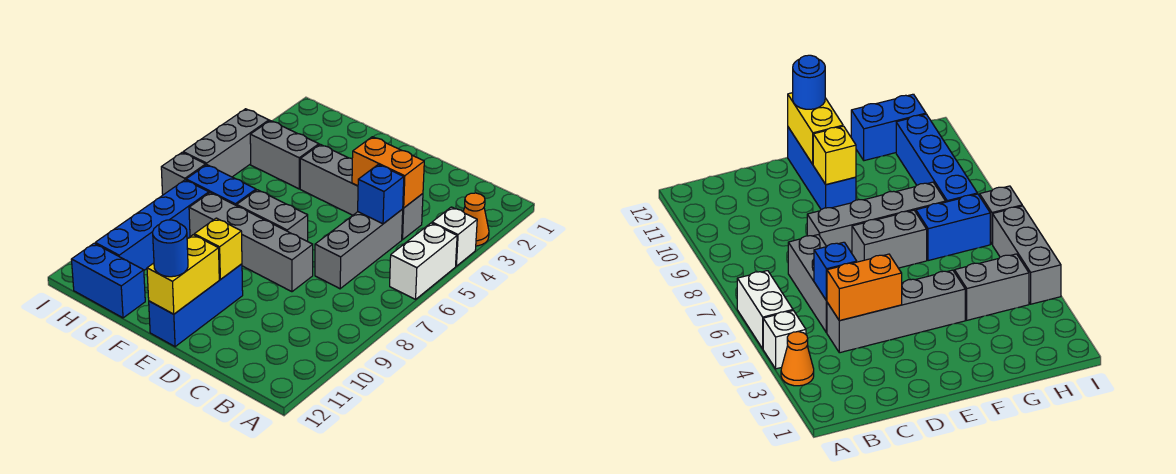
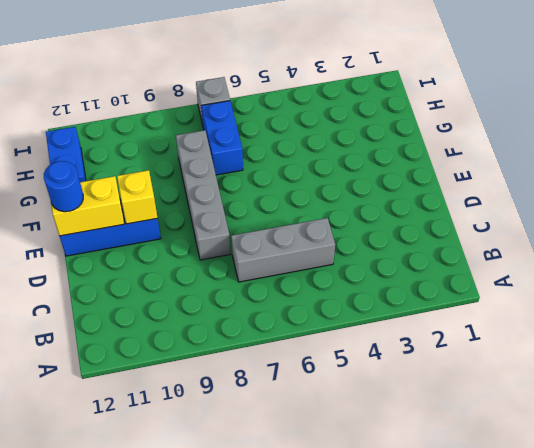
none -> orange 1x1 cone [463,193,489,246]
none -> white 1x1 brick [432,207,477,266]
none -> white 1x2 brick [390,223,457,299]

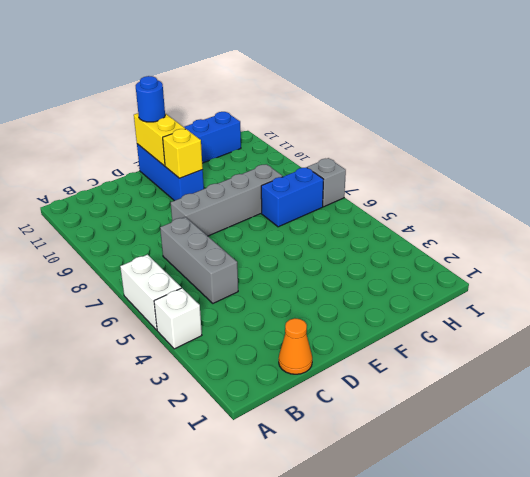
orange 1x1 cone [279,318,312,374] -> orange 1x1 cone moved to [463,193,489,246]
none -> grey 1x4 brick [300,144,423,240]
none -> grey 1x2 brick [237,190,308,241]
none -> grey 1x2 brick [250,121,319,189]

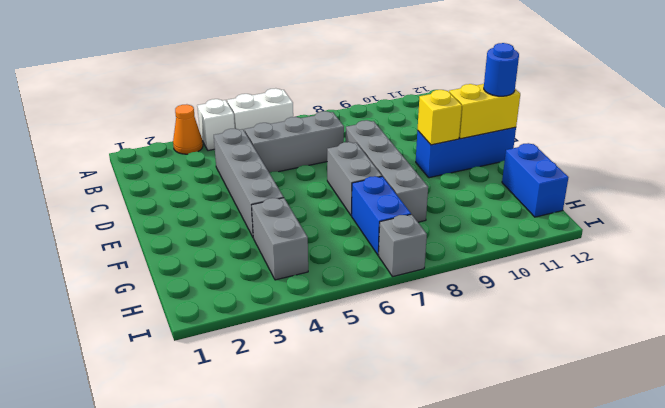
none -> blue 1x4 brick [95,180,209,270]
none -> grey 1x3 brick [183,109,269,177]
none -> orange 1x2 brick [352,137,424,208]

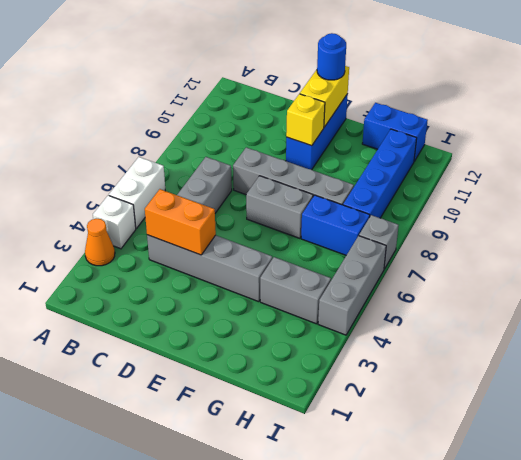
none -> blue 1x1 brick [358,165,404,224]

